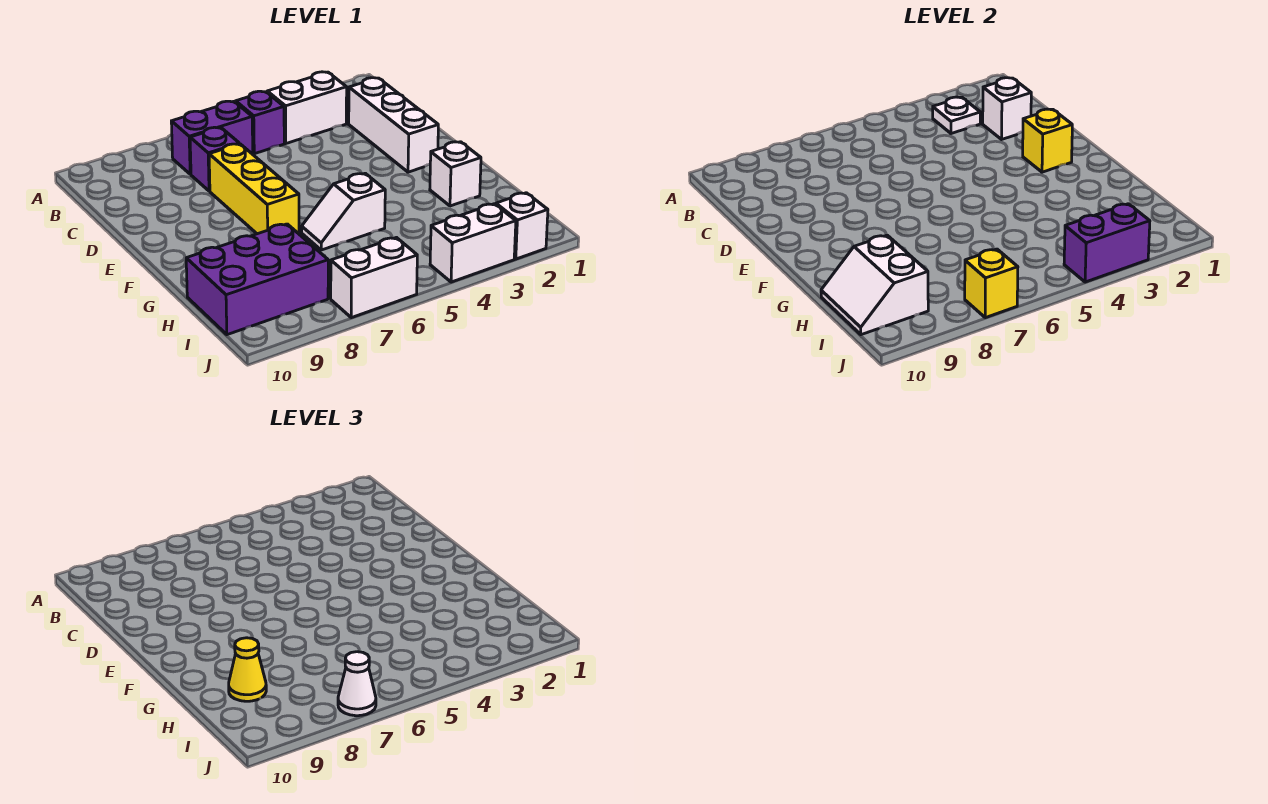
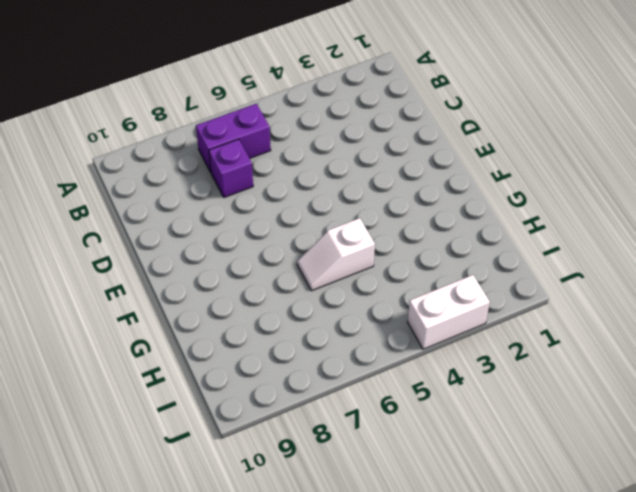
none -> white 1x2 brick [267,72,347,143]
none -> purple 1x1 brick [236,91,284,154]
none -> white 1x3 brick [349,78,438,172]

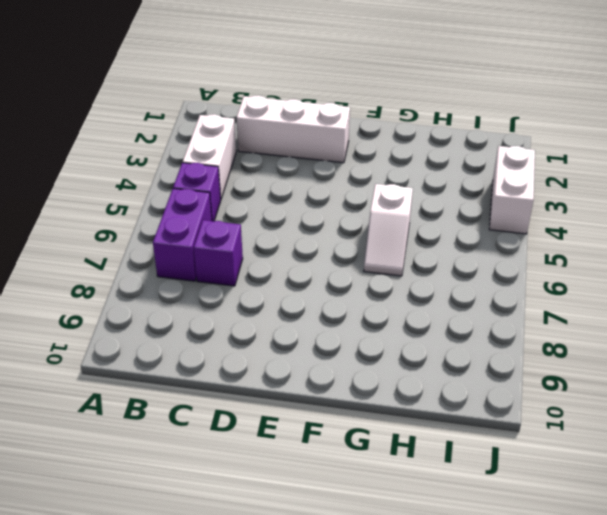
none -> yellow 1x3 brick [209,144,299,234]
none -> white 1x1 brick [430,142,481,206]
none -> purple 2x3 brick [186,224,328,335]

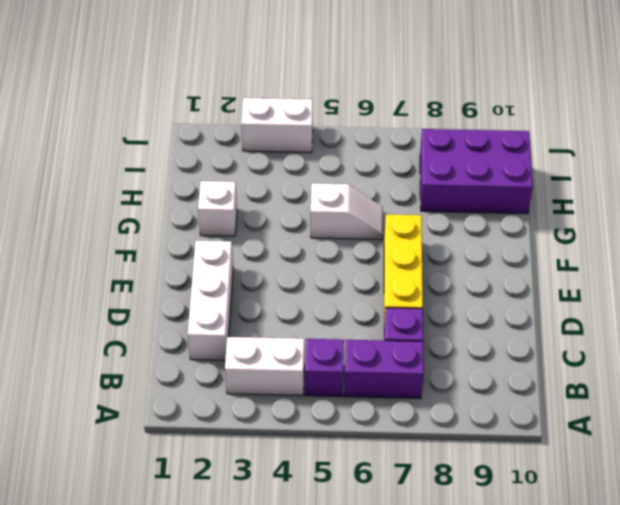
none -> white 1x1 brick [496,193,548,259]
none -> white 1x2 brick [331,238,417,318]
none -> white 1x1 plate [933,97,980,134]

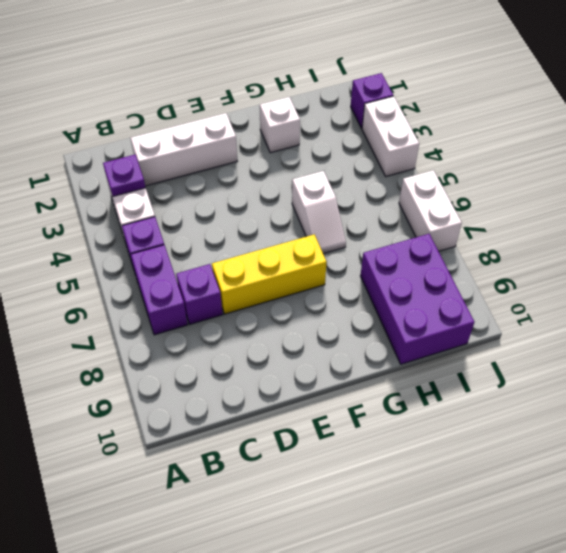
purple 1x1 plate [103,155,145,196] -> white 1x1 plate [933,97,980,134]
purple 1x1 brick [351,73,393,128] -> white 1x1 brick [496,193,548,259]
none -> white 1x1 brick [983,78,1031,139]
none -> yellow 1x1 brick [1023,109,1072,172]
none -> white 2x2 slope [821,235,928,335]

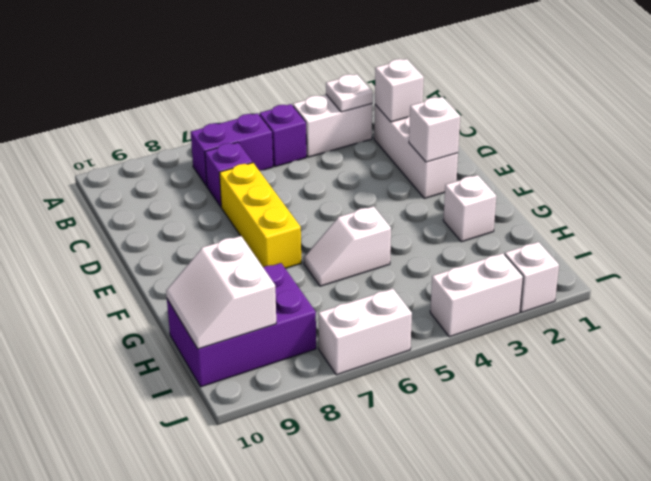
white 1x1 brick [409,97,460,162] -> yellow 1x1 brick [1023,109,1072,172]
none -> purple 1x2 brick [1064,204,1150,282]
none -> yellow 1x1 brick [965,249,1018,318]
none -> yellow 1x1 cone [229,638,266,701]

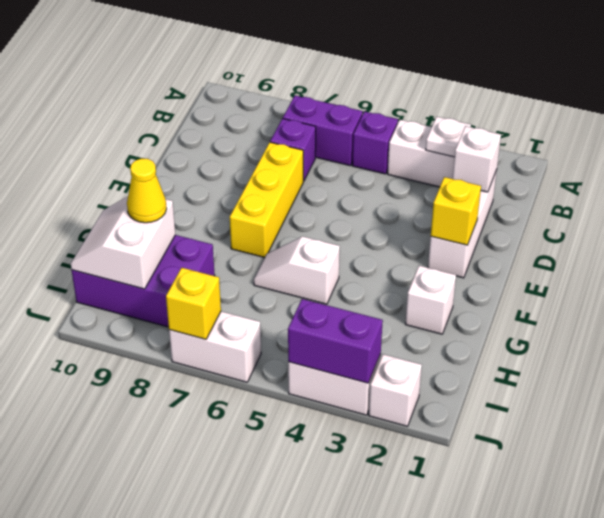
none -> white 1x1 cone [338,652,376,716]

